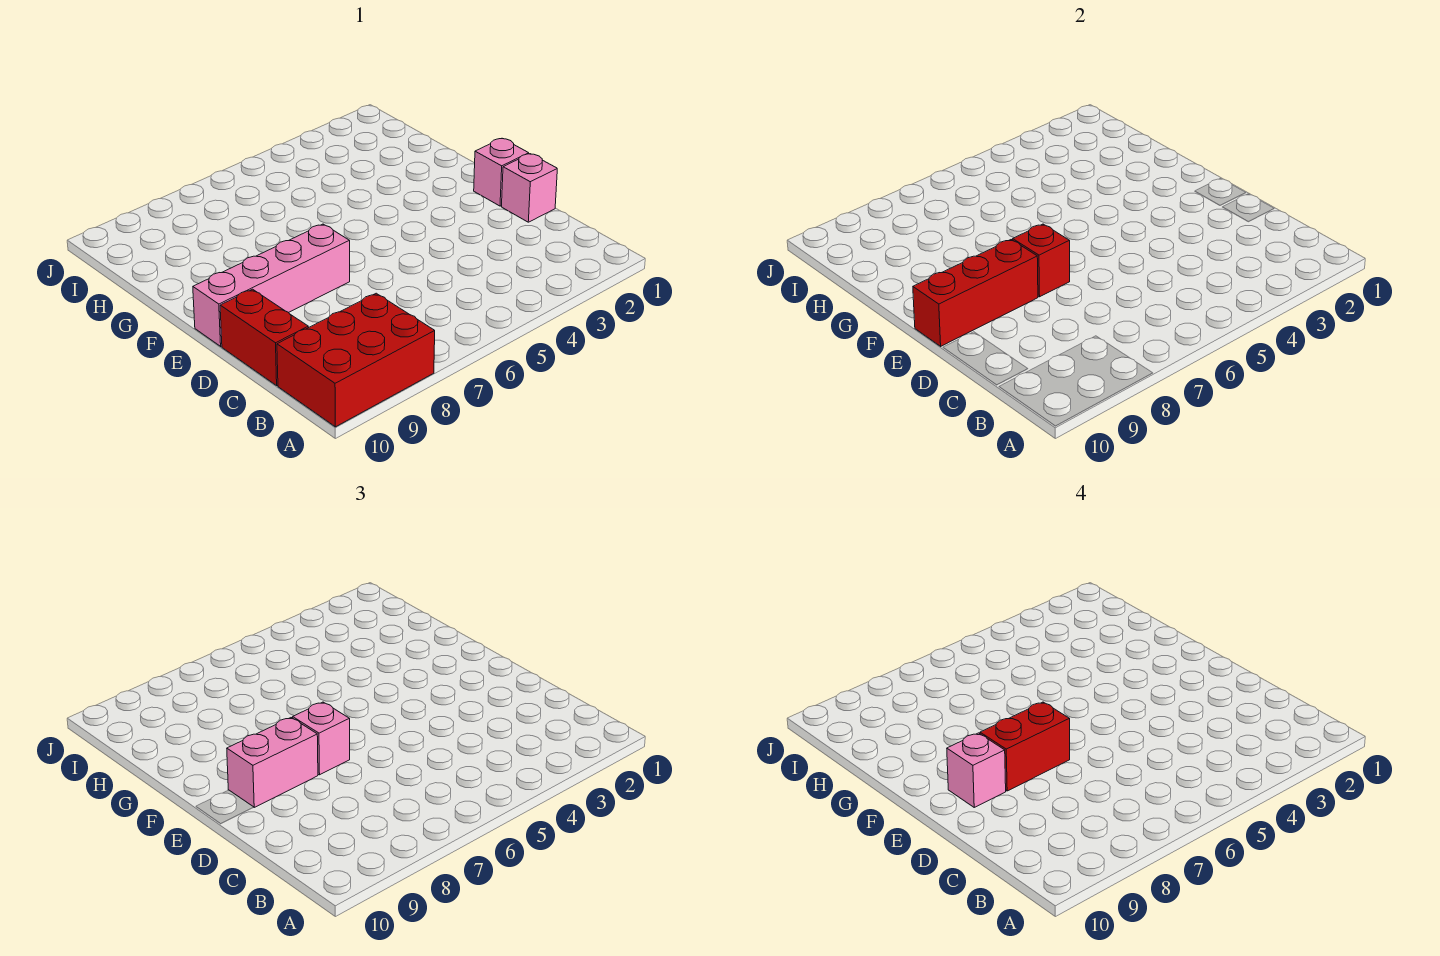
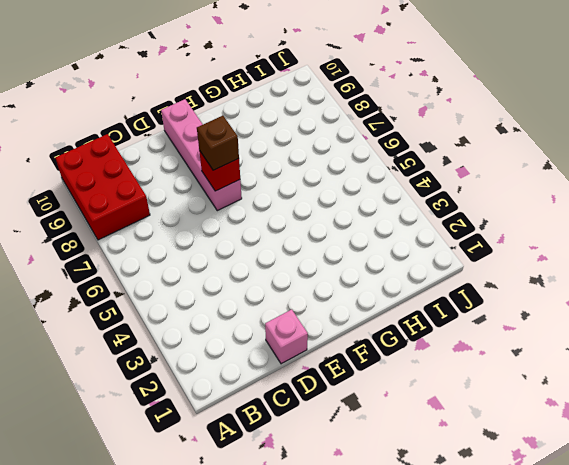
brown 1x1 brick [197,116,239,170] -> pink 1x1 brick [293,702,350,775]
none -> red 1x2 brick [220,289,308,385]
none -> pink 1x1 brick [474,139,529,206]

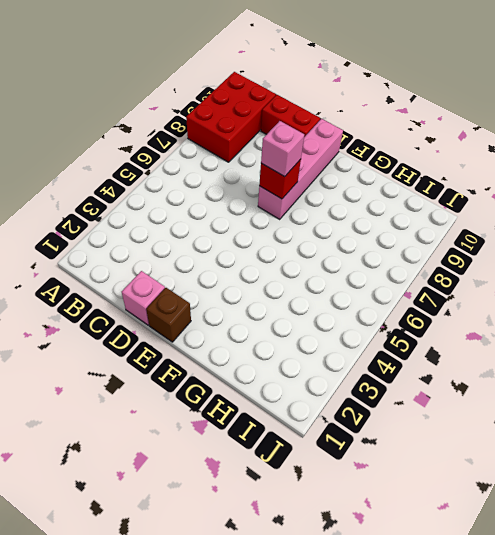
brown 1x1 brick [146,288,191,342] -> pink 1x1 brick [474,139,529,206]
none -> red 1x3 brick [913,240,1038,346]
none -> pink 1x2 brick [227,718,318,807]

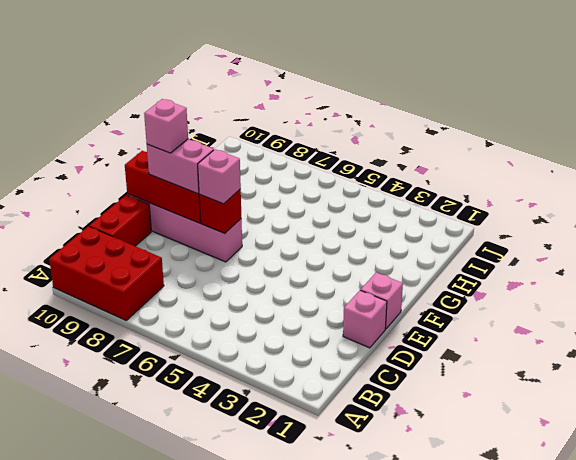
none -> red 1x2 brick [980,702,1070,791]

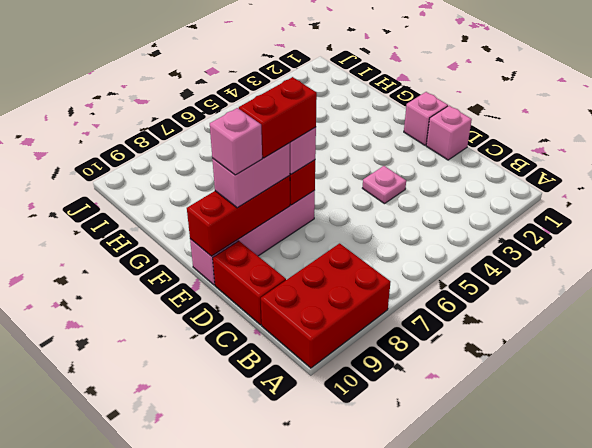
pink 1x1 plate [363,166,406,204] -> none

